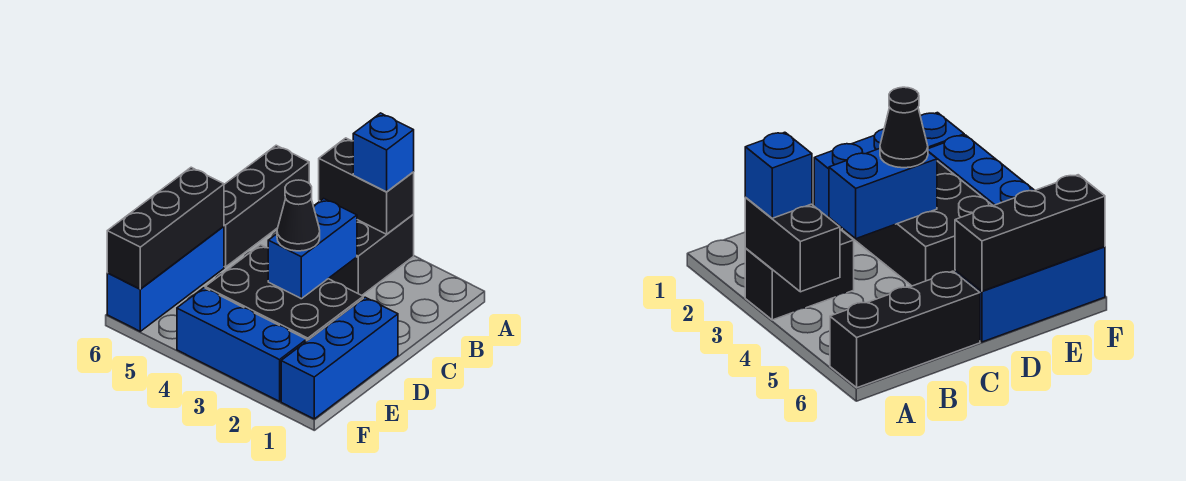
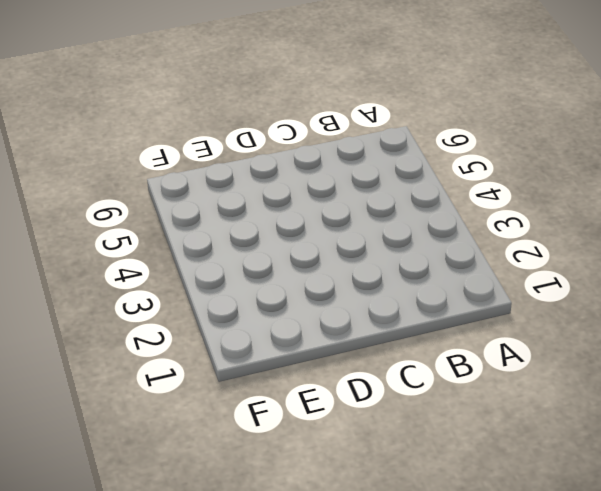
none -> black 1x2 brick [328,215,414,295]
none -> black 1x3 brick [224,145,309,267]

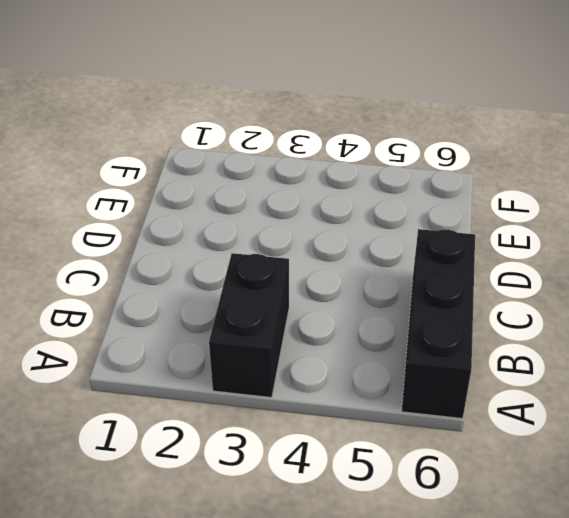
none -> blue 1x3 brick [281,297,398,419]
none -> black 2x3 brick [205,245,363,341]

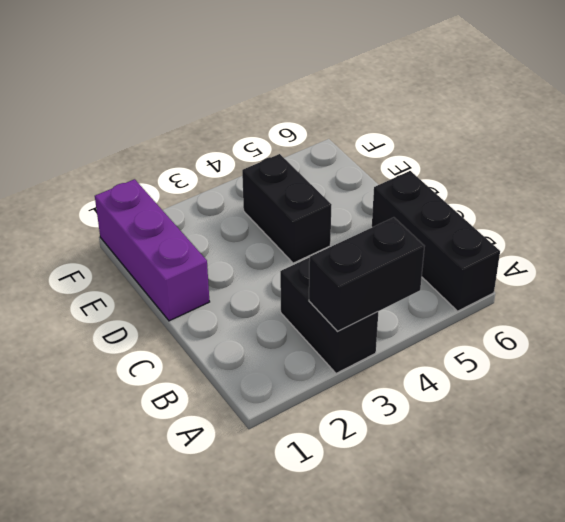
purple 1x3 brick [95,179,210,321] -> blue 1x3 brick [281,297,398,419]
black 1x2 brick [242,154,332,263] -> black 2x3 brick [205,245,363,341]
none -> blue 1x3 brick [107,226,224,331]
none -> blue 1x3 brick [177,288,307,401]

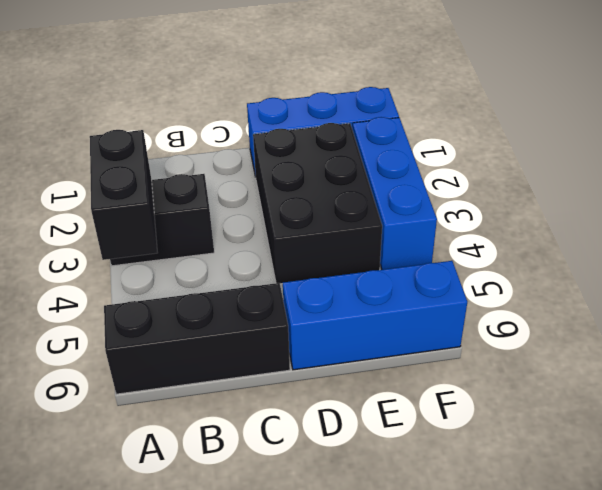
none -> blue 1x2 brick [268,198,357,299]
none -> black 1x3 brick [107,167,224,289]

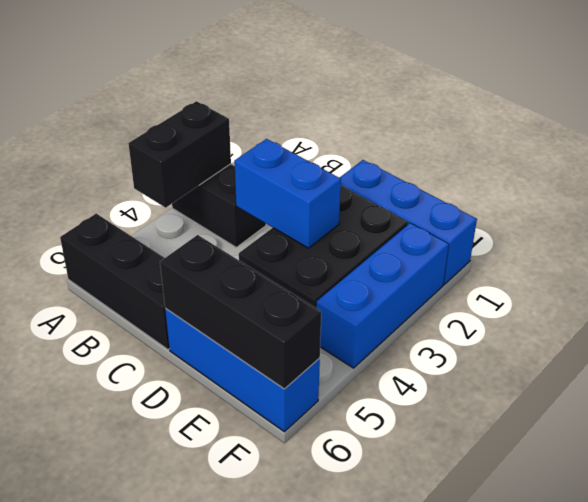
none -> blue 1x1 brick [353,113,414,192]
none -> black 1x1 cone [277,180,320,251]

